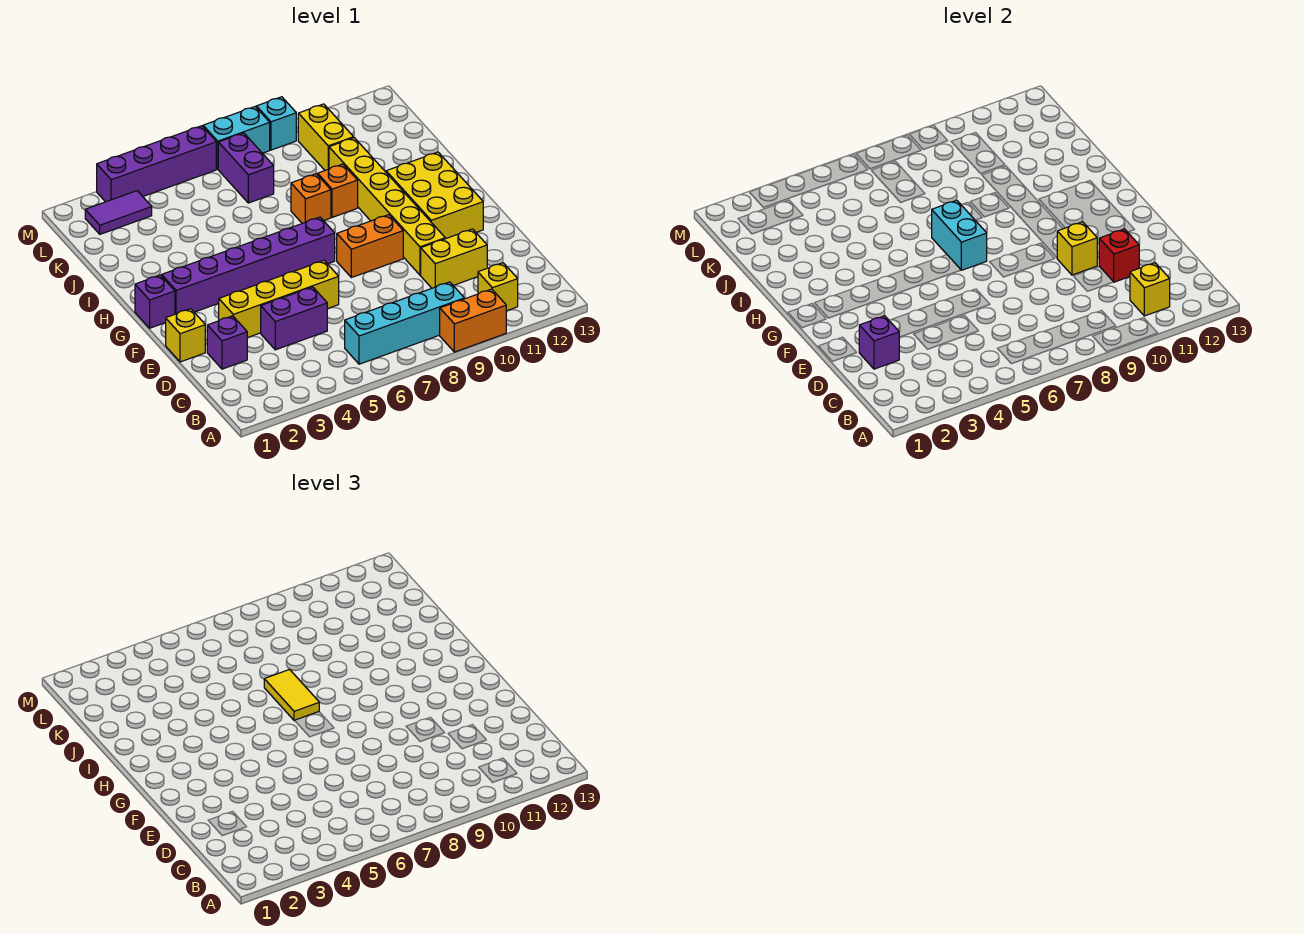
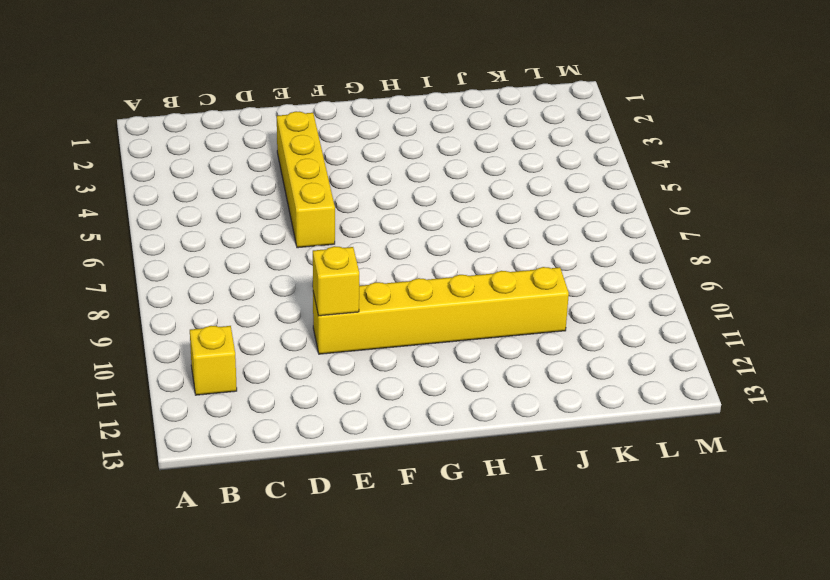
none -> orange 1x2 brick [440,289,506,352]
none -> cyan 1x4 brick [345,282,464,364]
none -> purple 1x1 brick [207,316,247,369]

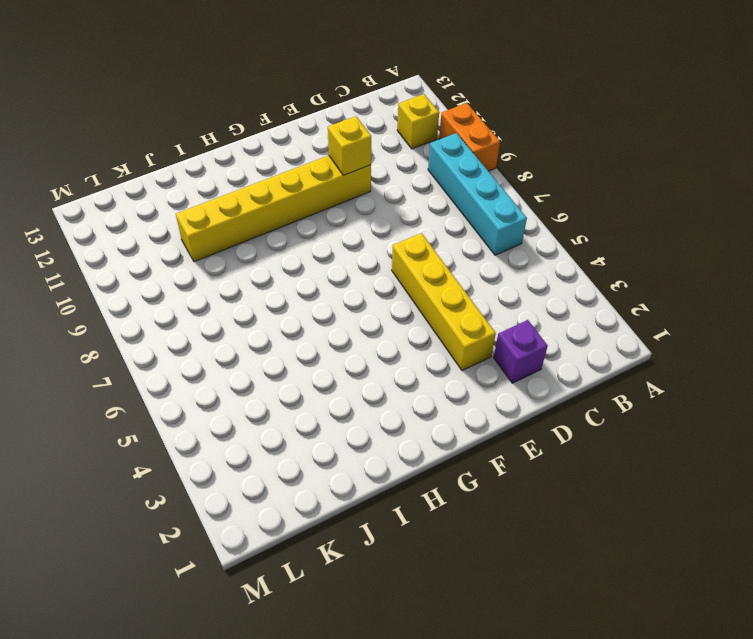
none -> purple 1x2 brick [261,287,327,350]
none -> yellow 1x2 brick [421,229,487,288]
none -> yellow 1x1 brick [166,309,205,362]

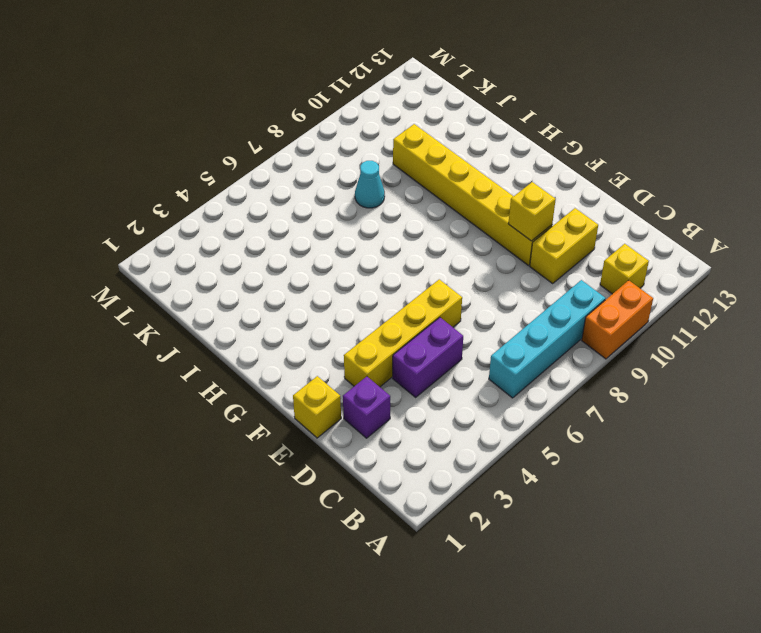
cyan 1x1 cone [355,161,385,208] -> none
none -> orange 1x2 brick [337,215,403,278]
none -> yellow 2x3 brick [386,152,483,239]
none -> purple 1x1 brick [135,275,175,328]

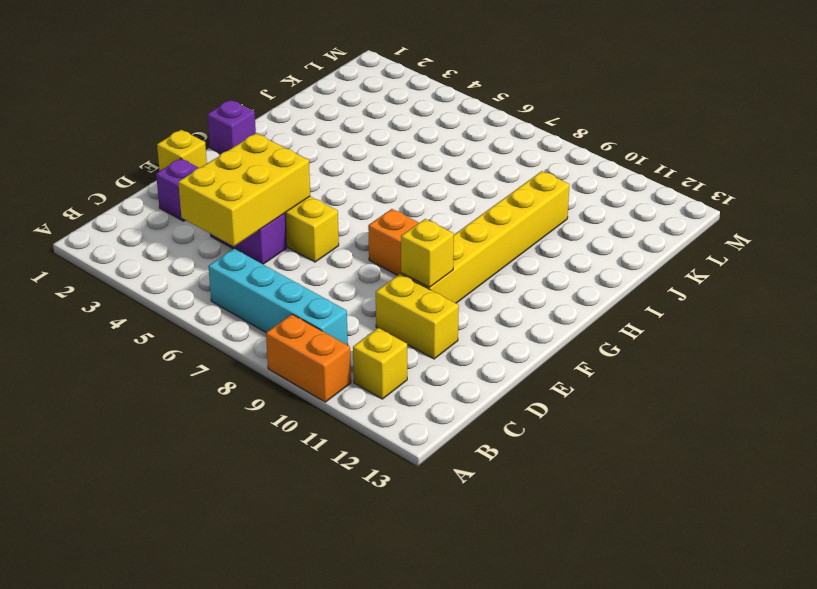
yellow 2x3 brick [178,133,310,246] -> yellow 2x3 brick moved to [386,152,483,239]
none -> purple 1x6 brick [162,217,335,314]
none -> orange 1x1 brick [291,174,331,223]
none -> orange 1x1 brick [318,164,358,217]

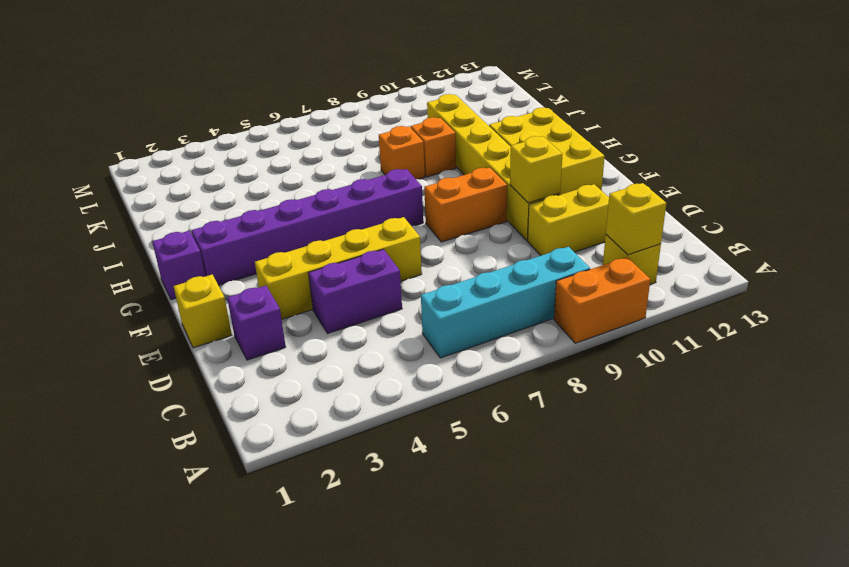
none -> purple 1x2 brick [218,133,274,203]
none -> yellow 1x2 brick [298,104,354,170]
none -> purple 1x2 tile [85,191,152,234]

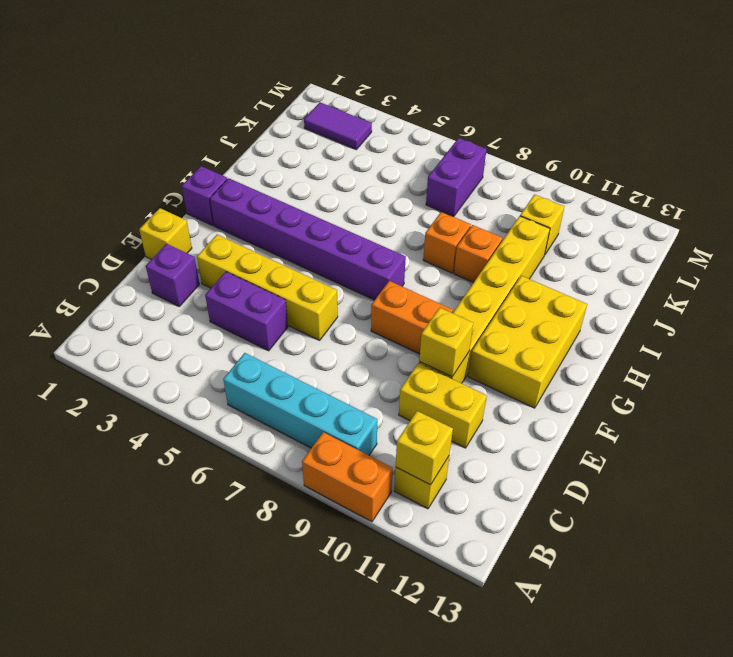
yellow 1x1 brick [520,194,564,254] -> yellow 1x2 brick [298,104,354,170]
none -> purple 1x4 brick [97,126,216,202]
none -> cyan 1x2 brick [203,107,270,169]
none -> cyan 1x1 brick [257,97,296,150]

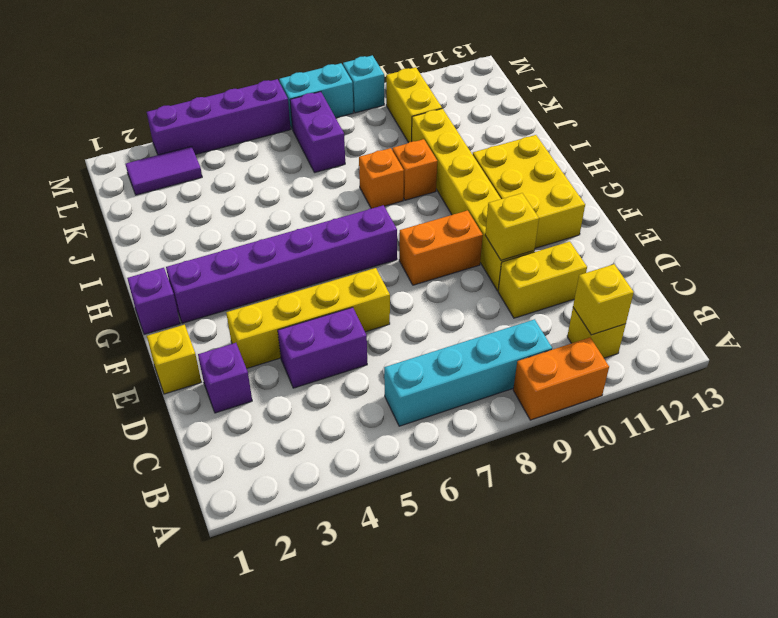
none -> purple 1x1 brick [859,316,899,369]
none -> red 1x1 brick [1099,229,1139,282]
none -> cyan 1x2 brick [932,200,987,270]

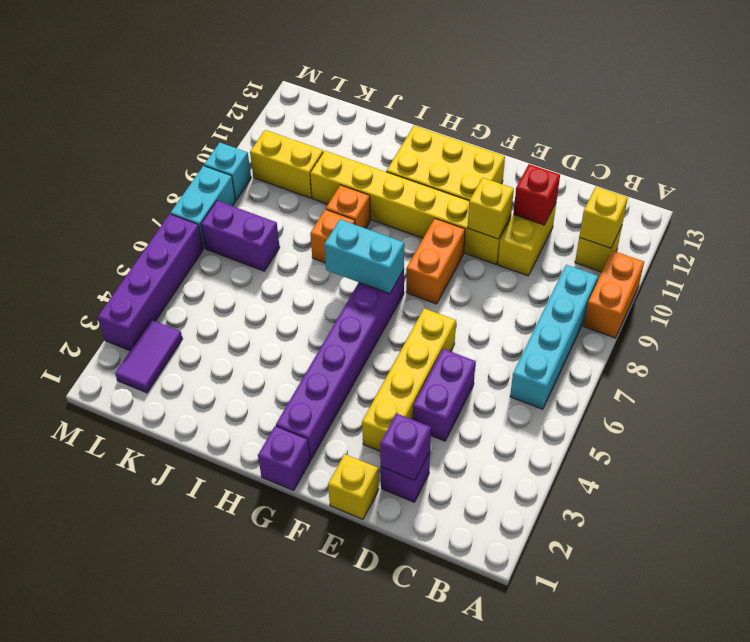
none -> yellow 1x2 tile [264,670,319,721]

